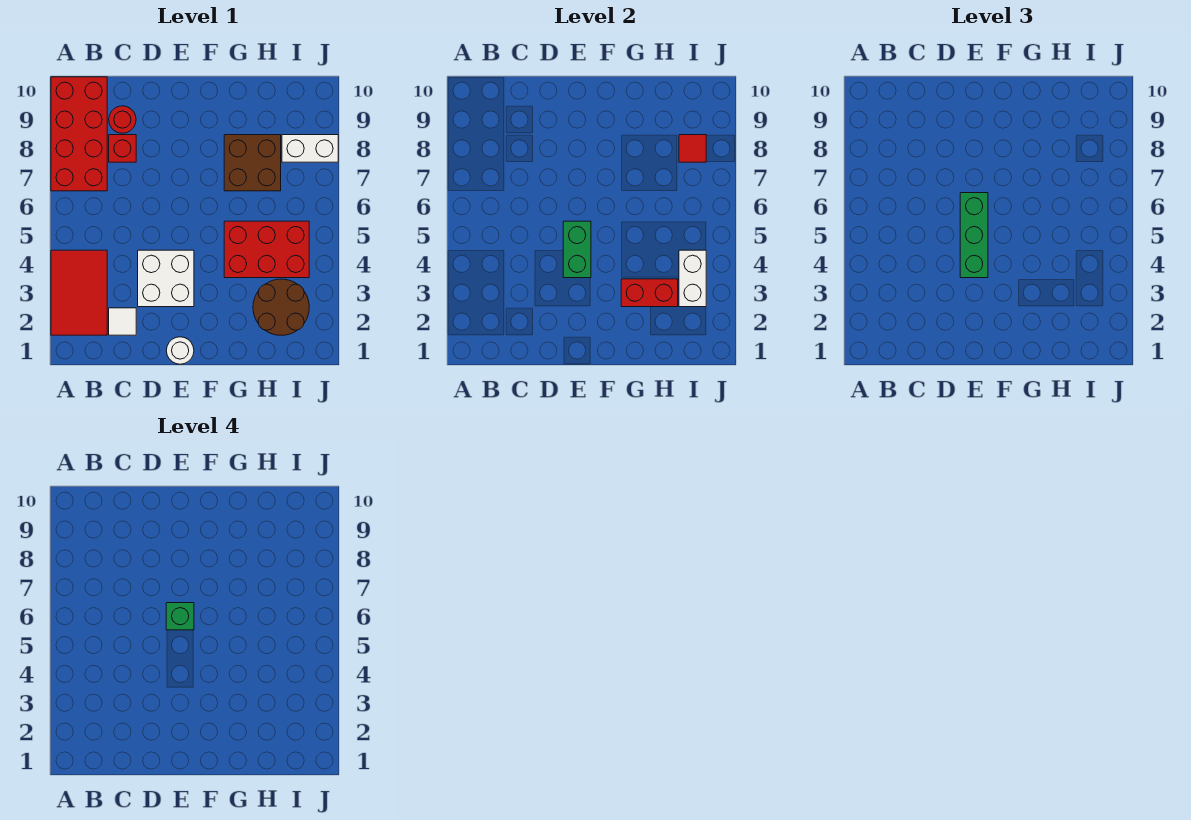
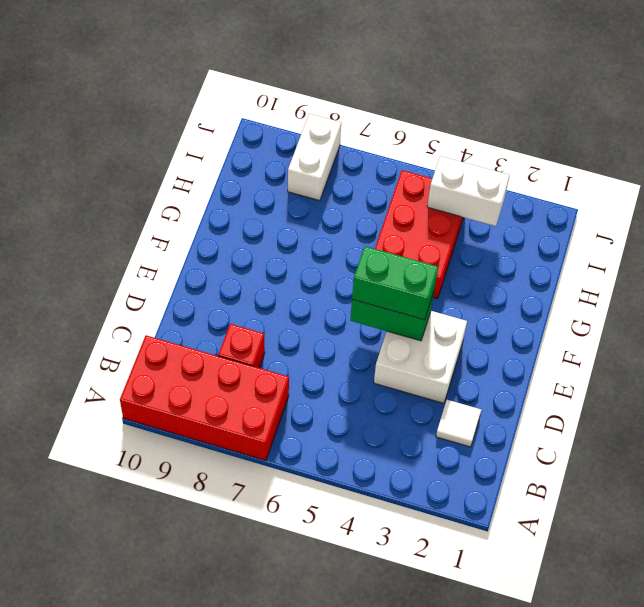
green 1x2 brick [352,246,438,320] -> green 1x3 brick [960,193,988,278]
none -> red 2x3 tile [51,250,107,335]
none -> red 1x1 round brick [109,106,136,133]
none -> white 1x1 round brick [166,337,194,364]

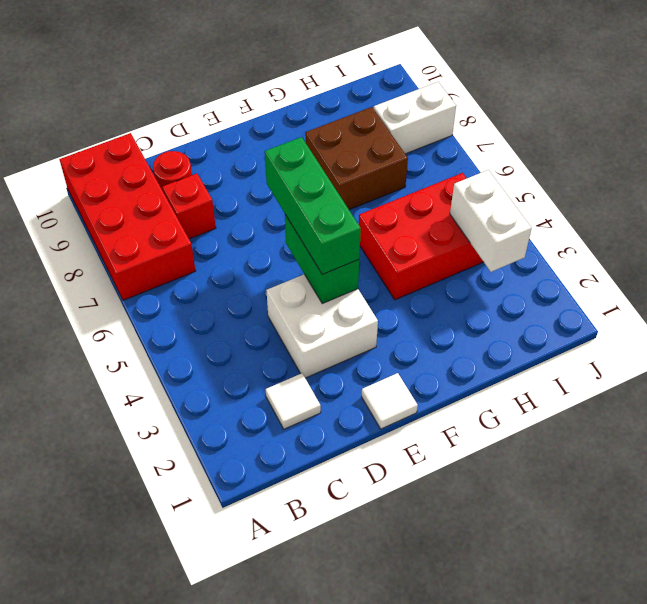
white 1x1 tile [361,373,418,429] -> white 1x1 round brick [166,337,194,364]
none -> red 2x3 tile [51,250,107,335]
none -> brown 2x2 round brick [253,279,309,335]
none -> red 1x2 brick [621,279,678,307]

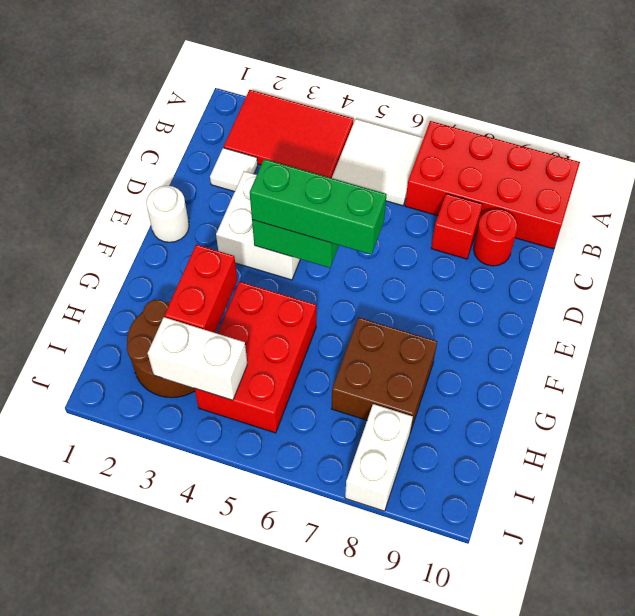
white 2x2 tile [332,119,424,206] -> none
none -> red 1x1 tile [679,135,706,162]
none -> green 1x1 brick [166,603,194,630]

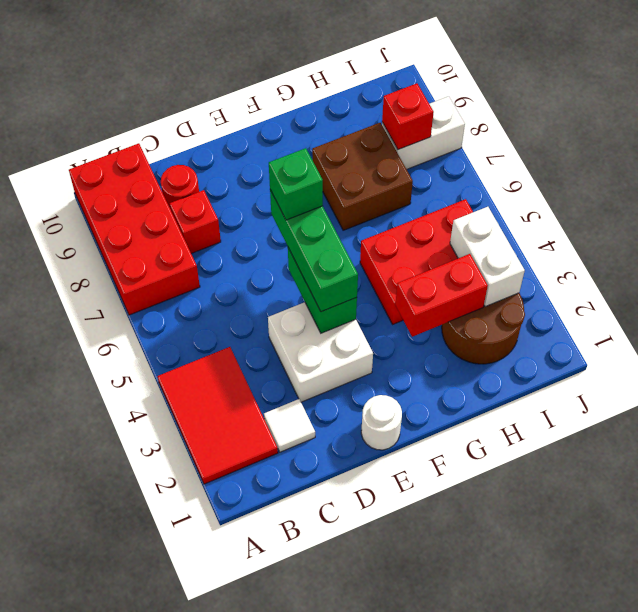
red 1x1 brick [382,83,434,149] -> red 1x1 tile [679,135,706,162]

